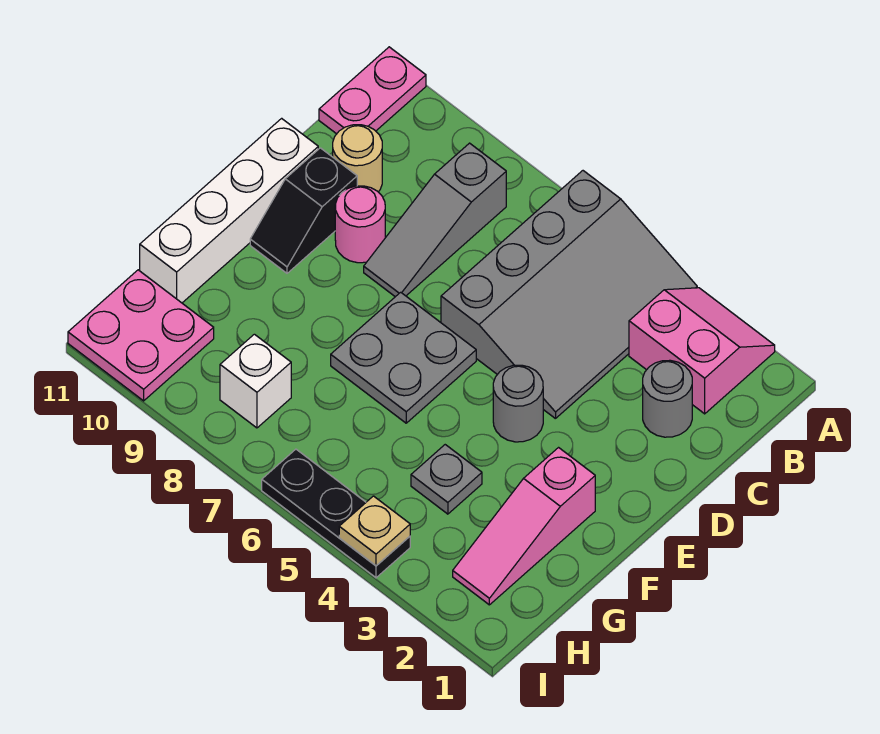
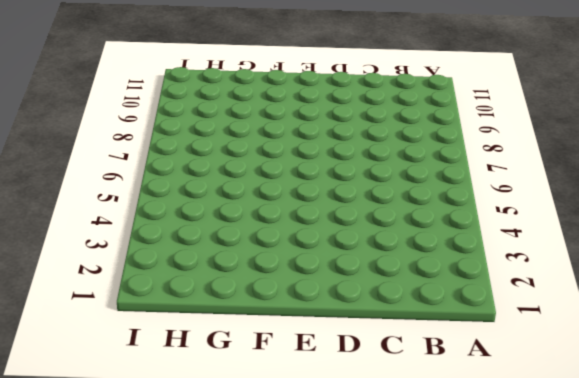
none -> pink 2x2 slope [629,288,775,414]
none -> grey 3x4 slope [441,171,697,419]
none -> pink 1x2 plate [319,47,426,134]

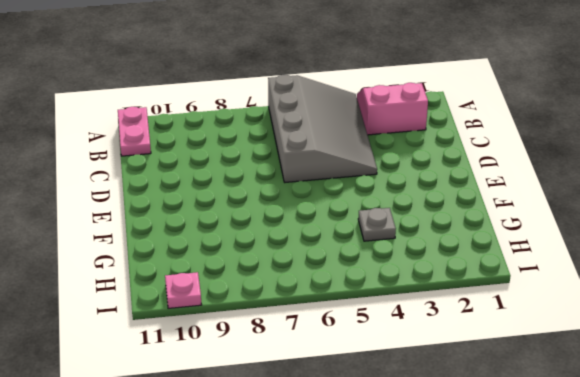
pink 1x1 plate [165,272,202,308] -> pink 2x2 plate [68,270,214,401]
none -> grey 1x3 slope [364,143,506,297]
none -> grey 1x1 round brick [643,360,692,437]
none -> tan 1x1 round brick [333,125,382,192]

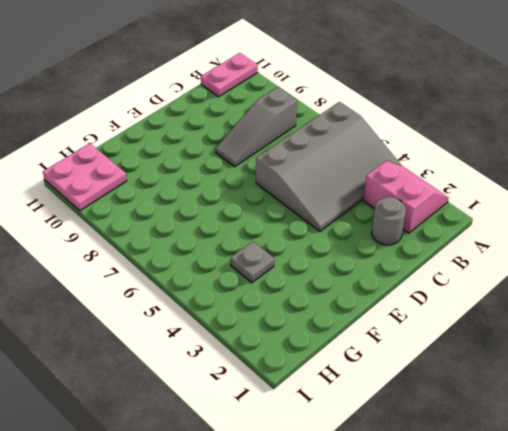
none -> tan 1x1 round brick [333,125,382,192]
none -> pink 1x1 round brick [335,186,385,263]
none -> black 1x2 slope [250,148,357,273]

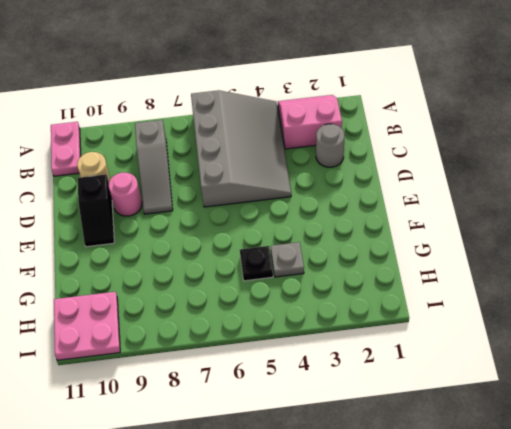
black 1x1 plate [240,246,273,281] -> none
none -> white 1x4 brick [140,118,318,303]
none -> grey 1x1 round brick [493,365,543,442]
none -> grey 2x2 plate [331,292,476,423]

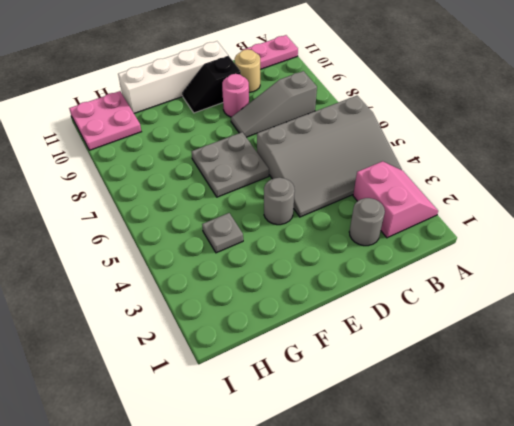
none -> pink 1x3 slope [453,448,595,605]
none -> white 1x1 brick [220,334,291,428]
none -> black 1x3 plate [262,449,410,578]

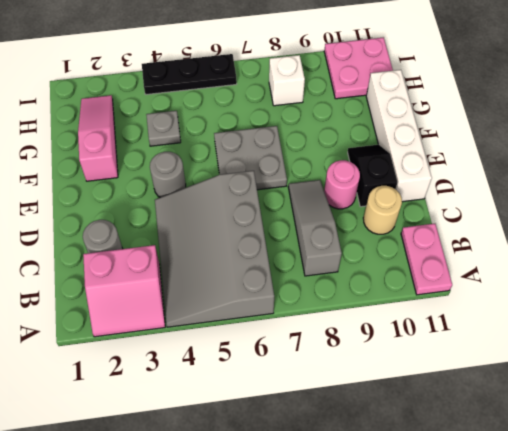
none -> tan 1x1 plate [339,496,410,566]

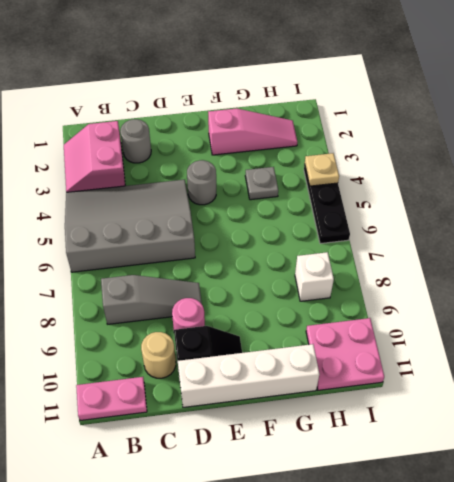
none -> grey 2x2 plate [331,292,476,423]

